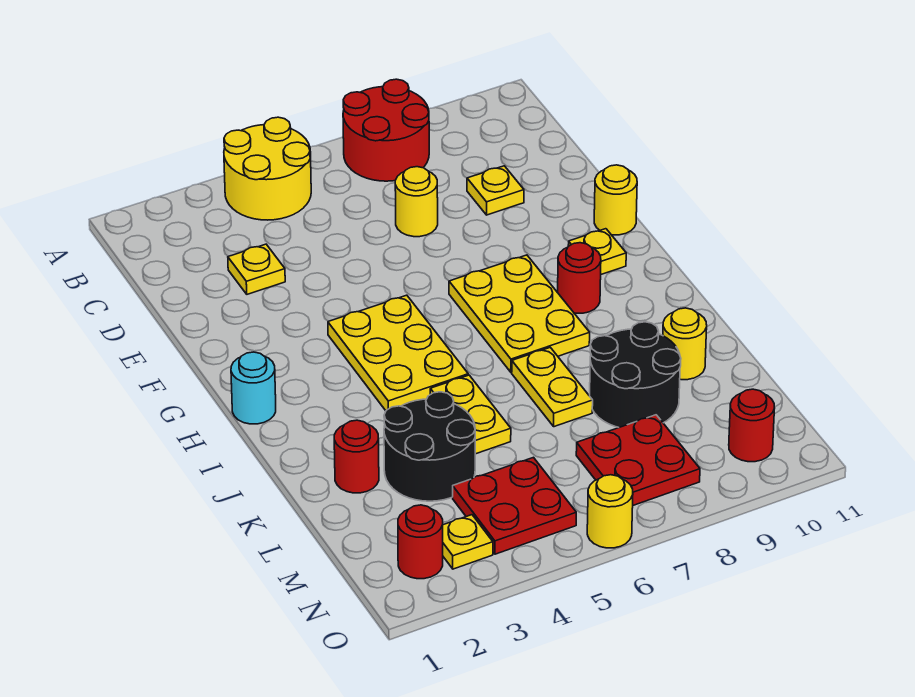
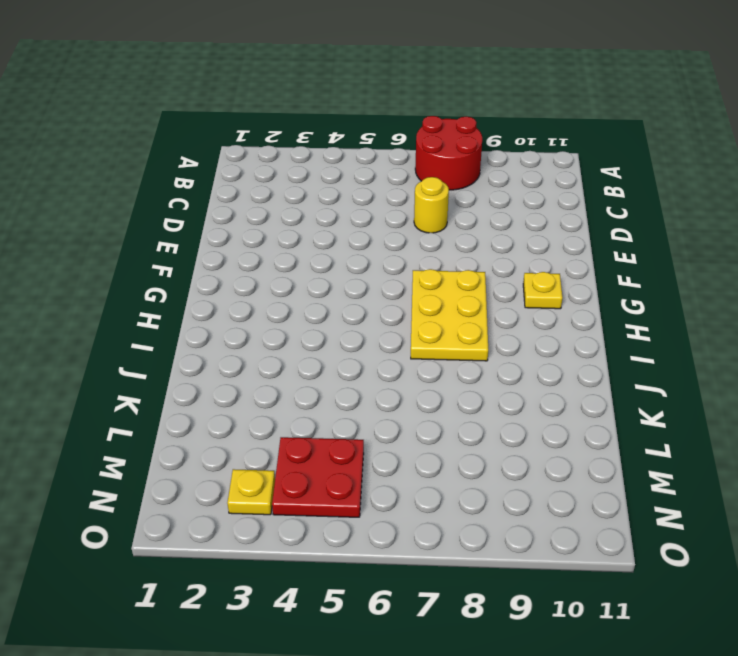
none -> yellow 2x2 round brick [224,117,311,220]
none -> yellow 1x1 plate [228,244,285,294]
none -> yellow 1x1 plate [467,166,524,215]

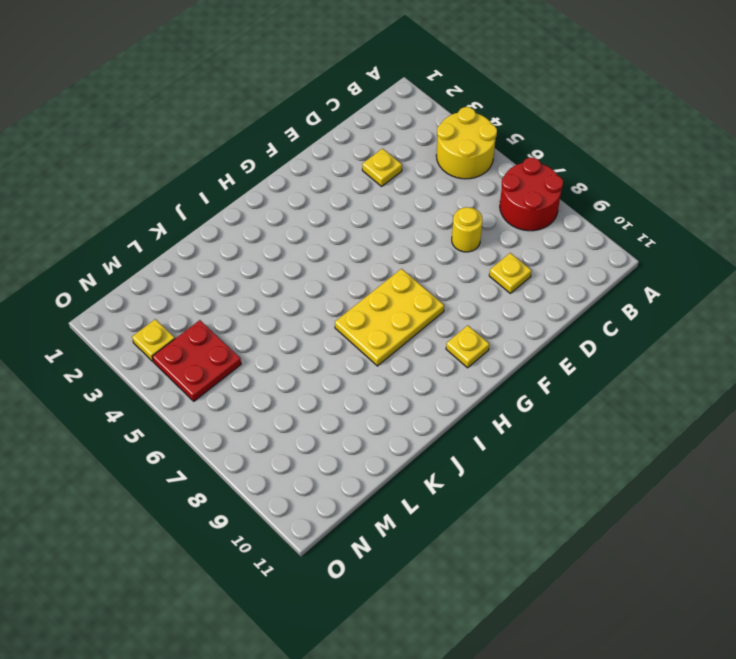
none -> yellow 1x1 round brick [594,165,637,235]
none -> yellow 2x3 plate [328,295,468,411]
none -> cyan 1x1 round brick [231,352,276,424]

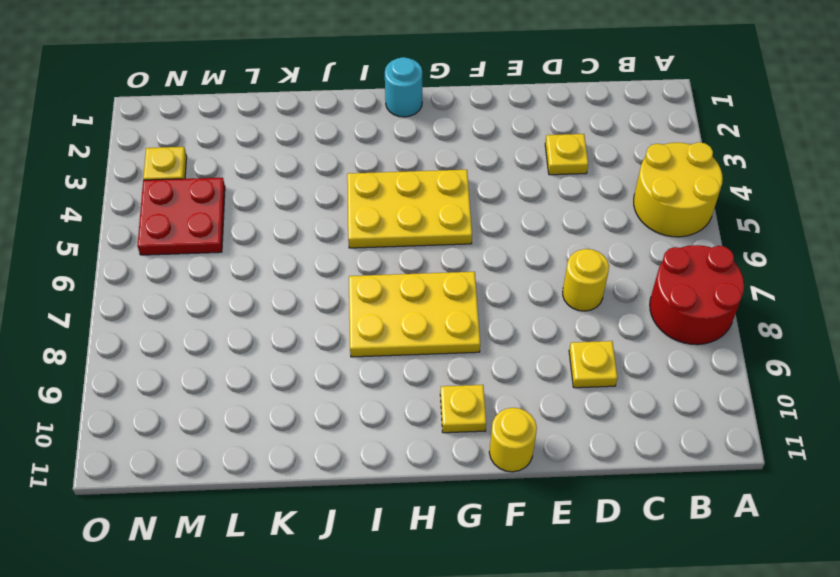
none -> red 1x1 round brick [558,243,601,313]
none -> yellow 1x2 plate [430,375,511,454]
none -> yellow 1x2 plate [512,347,593,427]

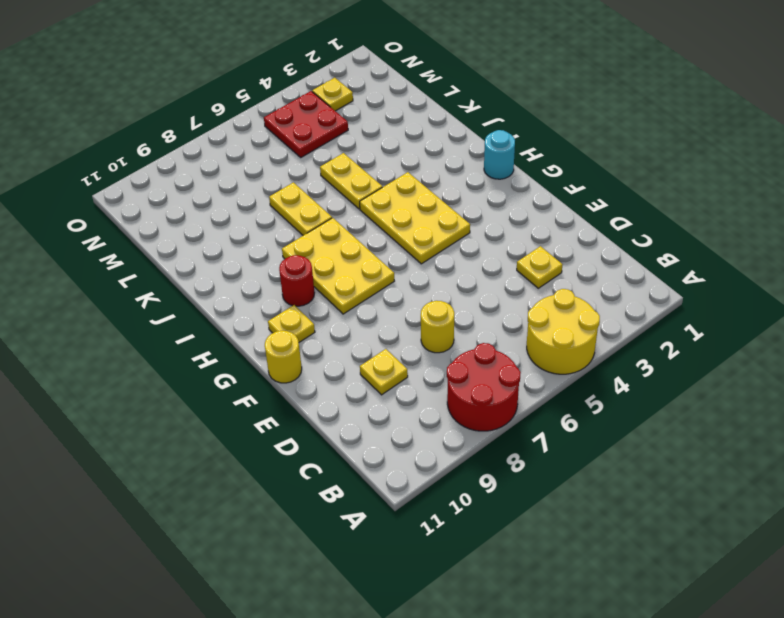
none -> red 1x1 round brick [334,420,379,493]
none -> black 2x2 round brick [384,392,475,501]
none -> black 2x2 round brick [590,322,681,428]

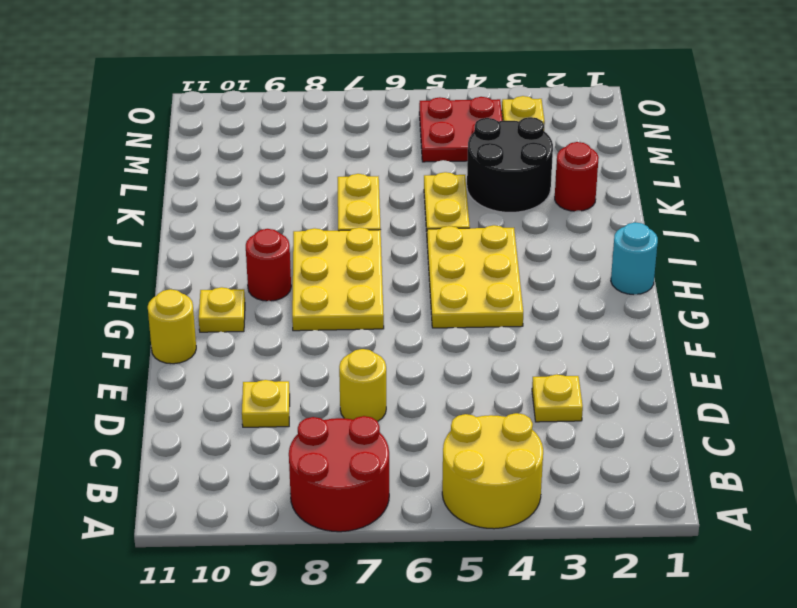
none -> black 2x2 round brick [590,322,681,428]
none -> yellow 1x1 round brick [663,308,707,380]
none -> red 2x2 plate [576,415,700,505]

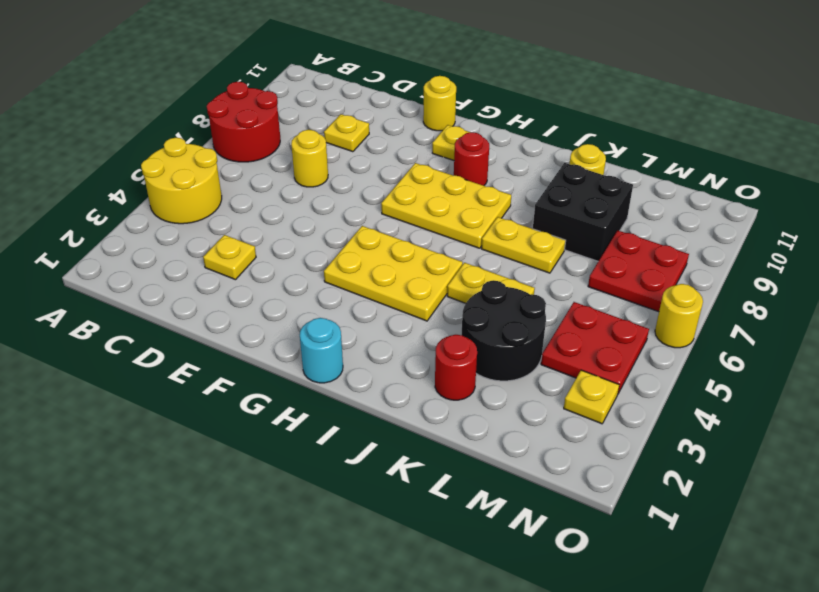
black 2x2 brick [533,163,633,261] -> black 2x2 round brick [590,322,681,428]
none -> red 1x1 round brick [398,505,443,579]
none -> red 1x1 round brick [729,389,775,462]

